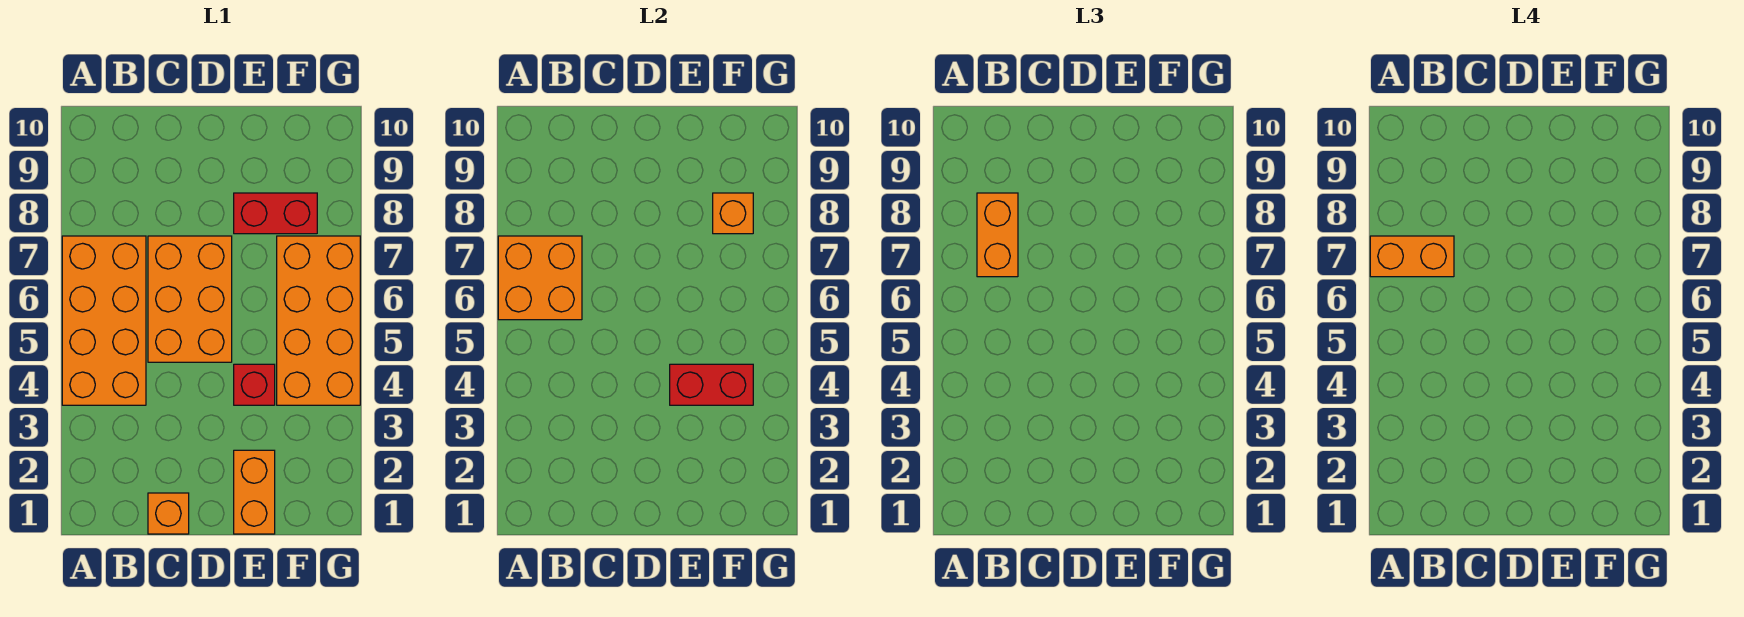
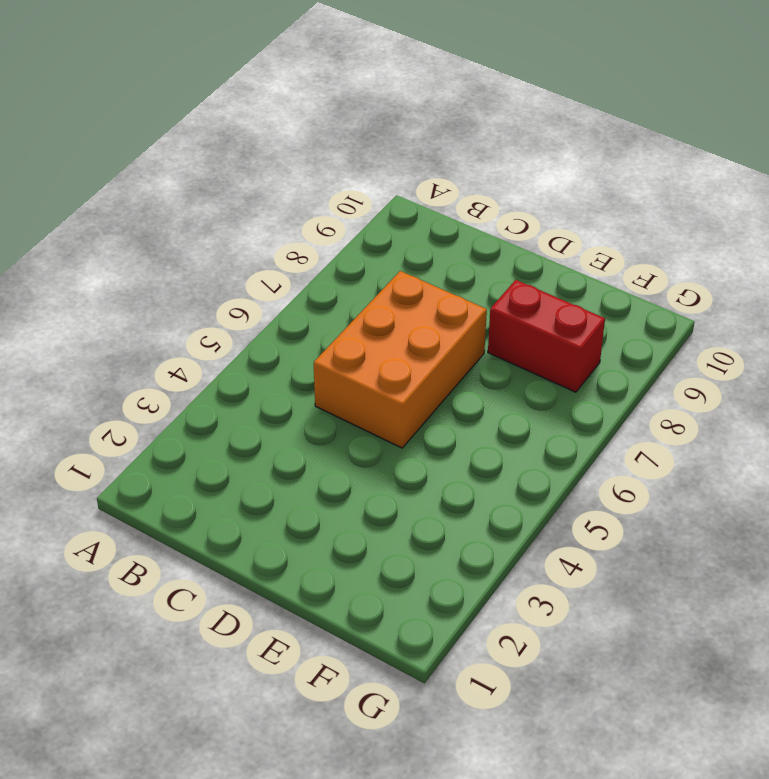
none -> orange 2x4 brick [62,236,146,405]
none -> orange 1x1 brick [148,493,189,534]
none -> orange 1x2 brick [234,450,275,534]

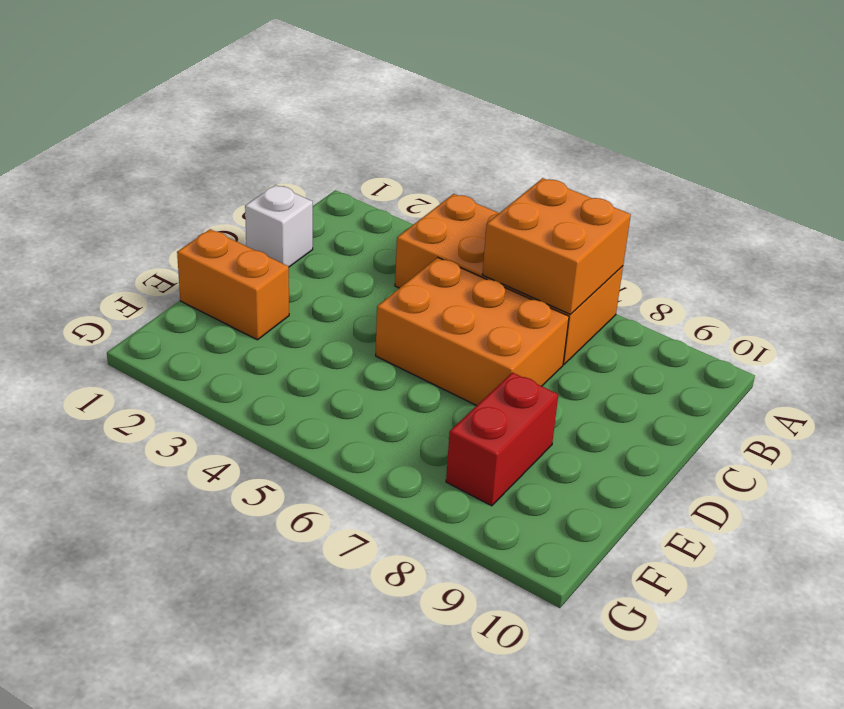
white 1x1 brick [245,185,313,267] -> orange 1x1 brick [148,493,189,534]
none -> red 1x1 brick [234,364,275,405]
none -> orange 2x4 brick [277,236,360,405]
none -> red 1x2 brick [670,364,753,405]

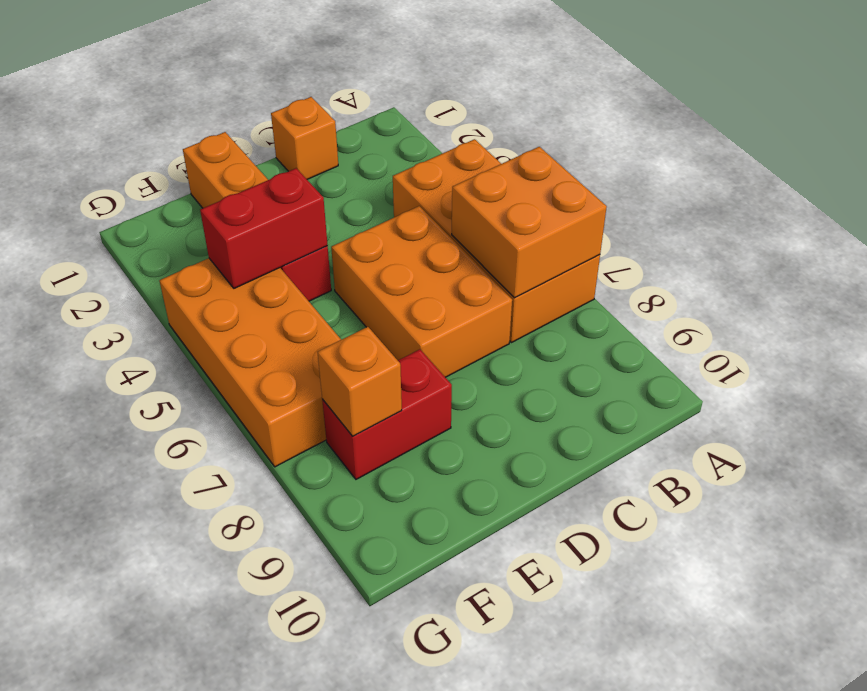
none -> orange 1x2 brick [977,193,1018,277]
none -> orange 1x2 brick [1370,236,1454,277]

